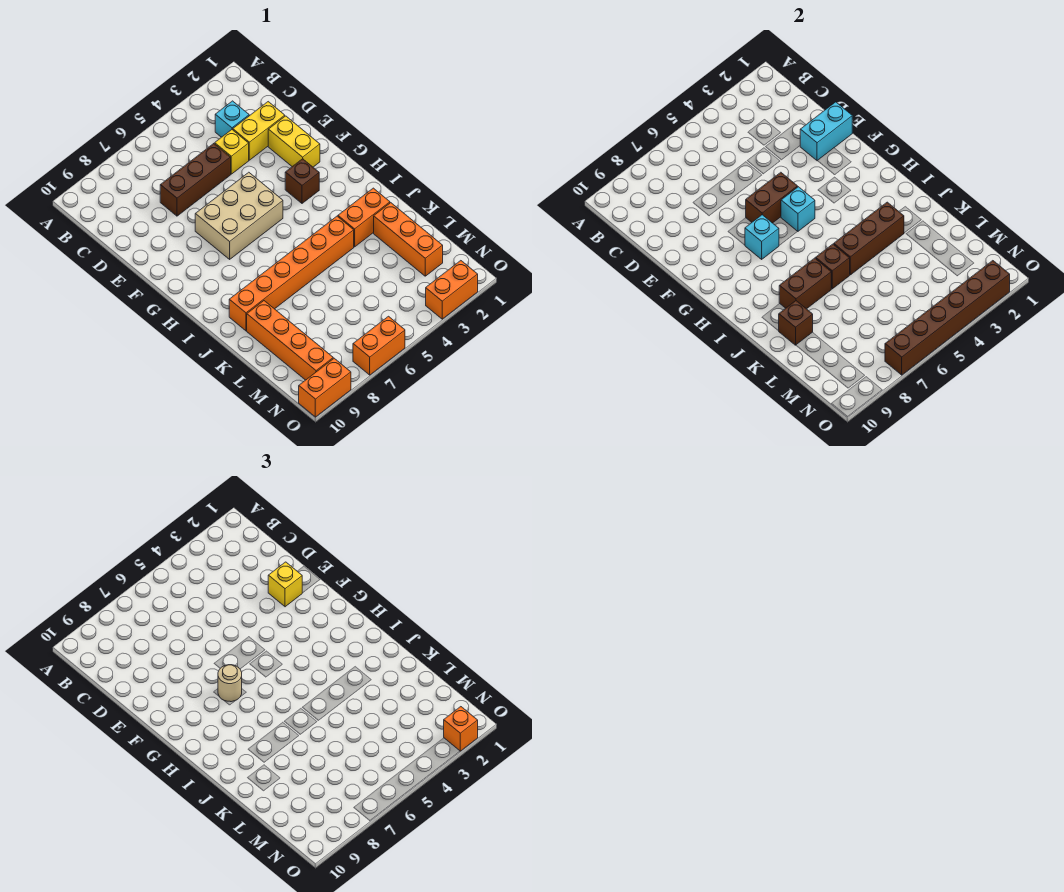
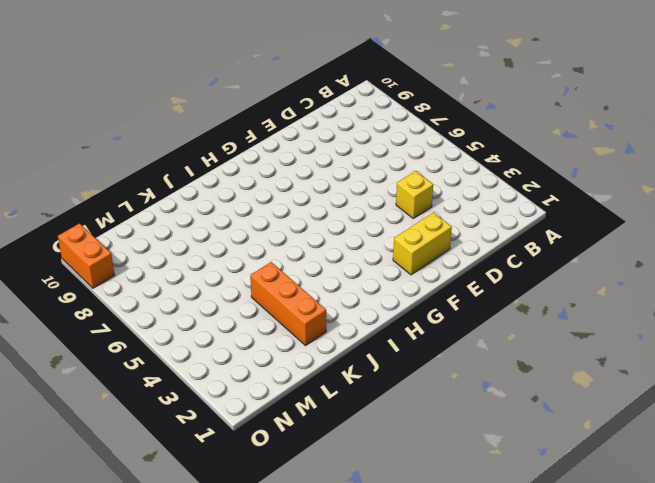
orange 1x3 brick [250,262,326,345] -> orange 1x3 brick turned to [374,203,443,276]
none -> cyan 1x1 brick [215,101,249,137]
none -> yellow 1x2 brick [233,102,285,160]
none -> brown 1x3 brick [160,144,231,216]

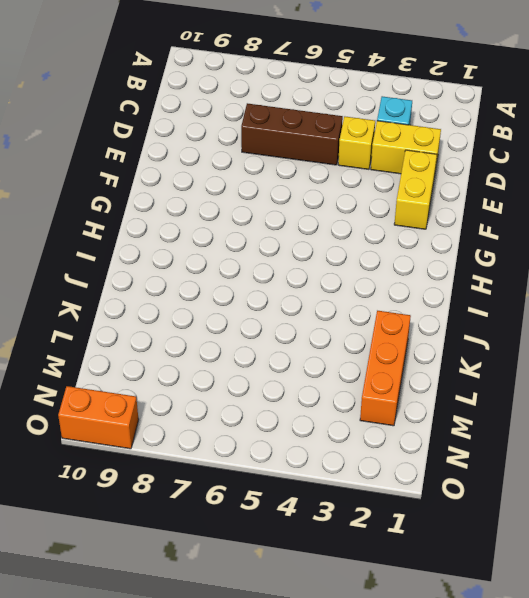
none -> tan 2x3 brick [195,172,283,259]
none -> brown 1x1 brick [285,159,319,203]
none -> orange 1x2 brick [338,188,390,247]

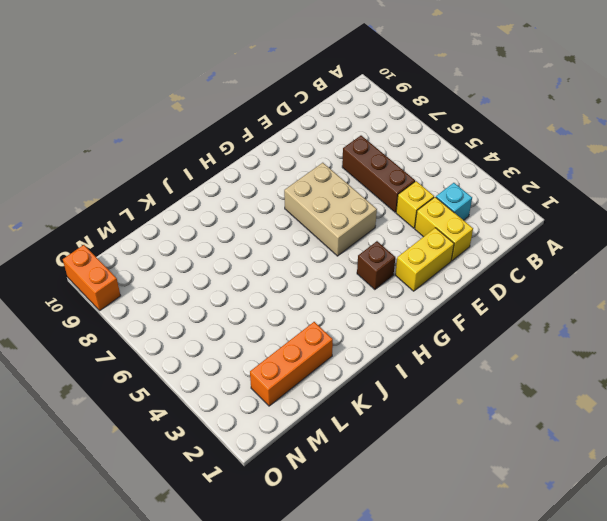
none -> orange 1x2 brick [338,188,390,247]
none -> orange 1x6 brick [229,216,354,331]
none -> orange 1x4 brick [247,301,333,380]

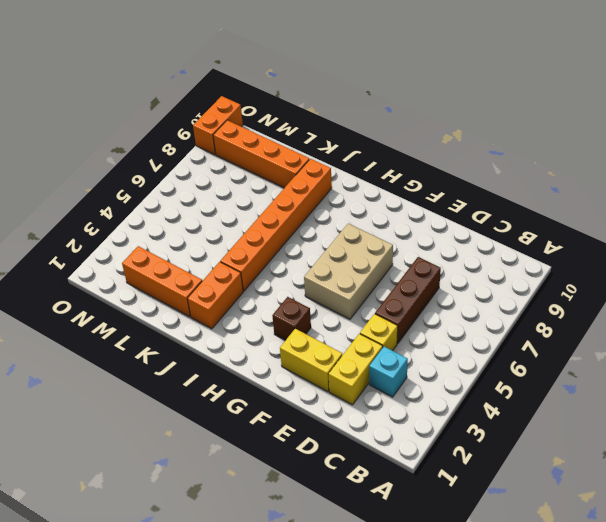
none -> orange 1x2 brick [426,261,478,319]
none -> orange 1x2 brick [353,316,405,375]
none -> cyan 1x2 brick [800,102,852,161]

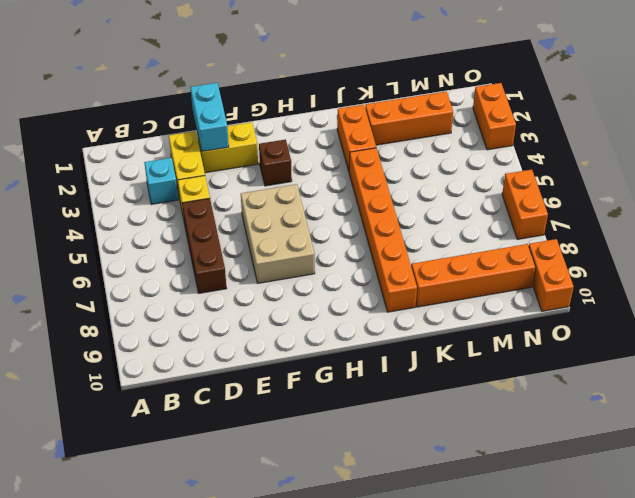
none -> brown 1x2 brick [746,172,798,223]
none -> cyan 1x1 brick [781,187,815,232]
none -> cyan 1x1 brick [745,215,779,259]

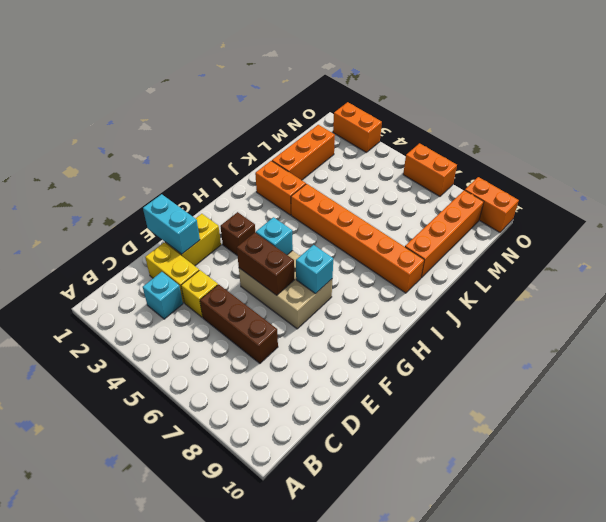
none -> brown 1x3 brick [834,202,904,275]
none -> brown 1x1 brick [816,244,850,289]
none -> brown 1x2 brick [779,258,831,309]

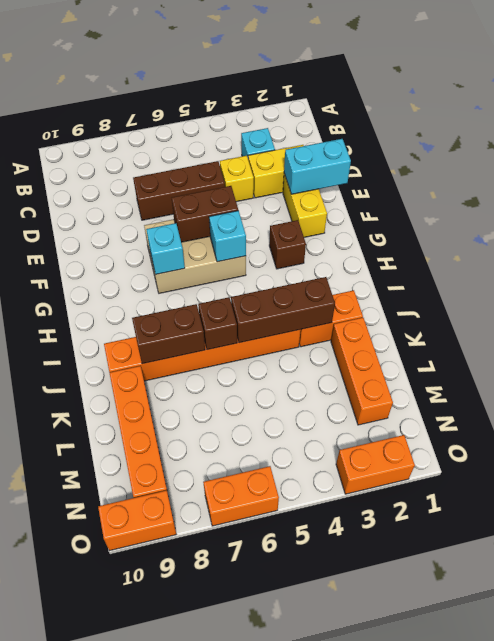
none -> brown 1x1 brick [779,301,813,345]
none -> brown 1x6 brick [885,261,1010,375]
none -> yellow 1x1 brick [268,562,302,607]

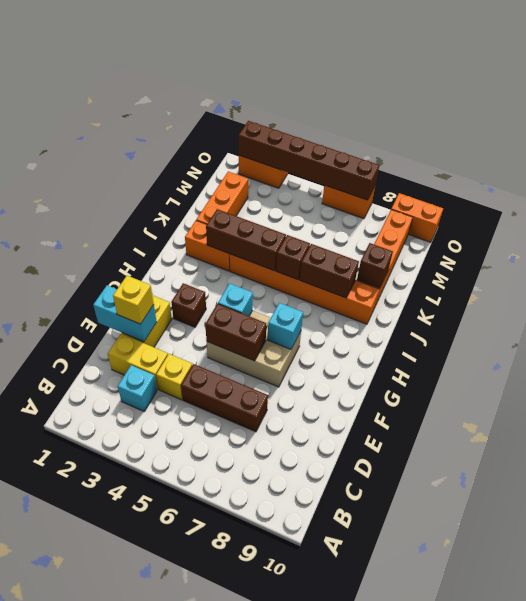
none -> tan 1x1 round brick [218,665,242,702]
none -> orange 1x1 brick [444,707,478,751]

